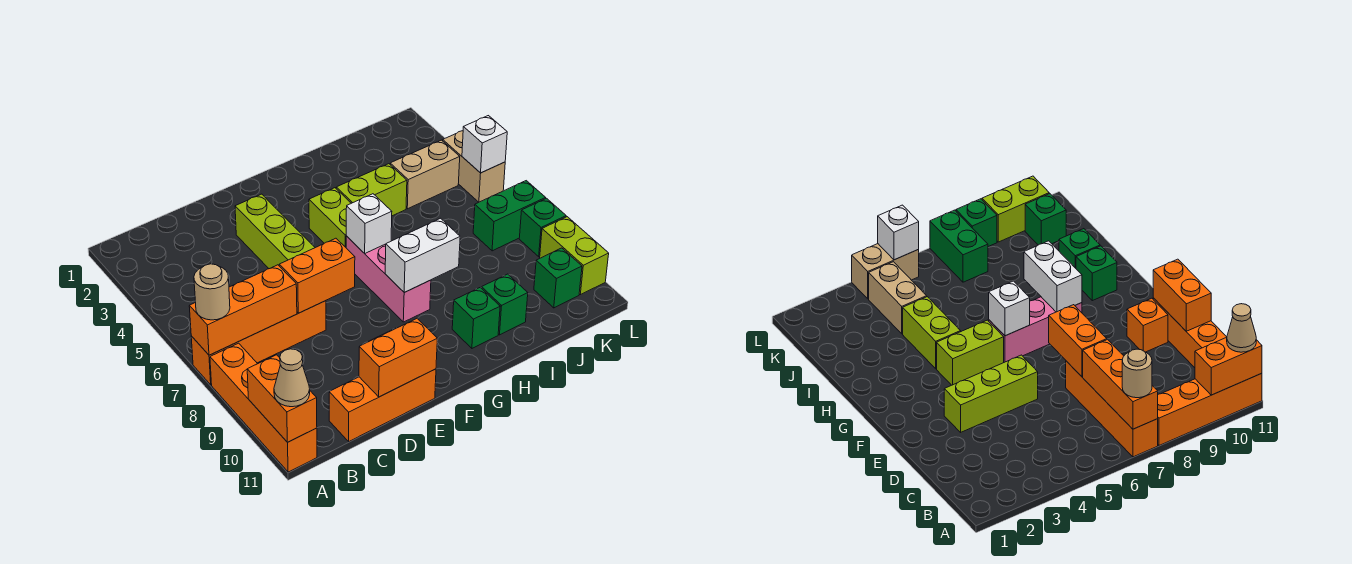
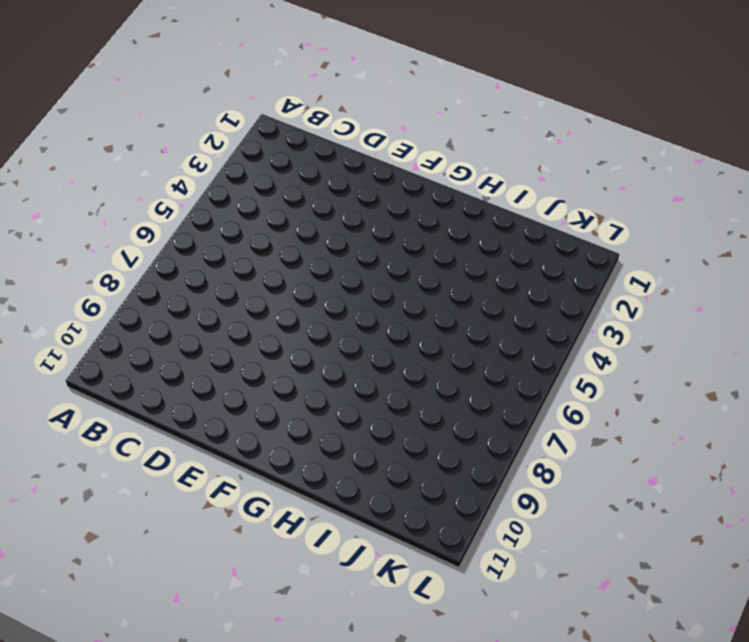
none -> orange 1x4 brick [191,301,326,385]
none -> orange 1x4 brick [210,343,317,472]
none -> orange 1x3 brick [329,369,436,441]

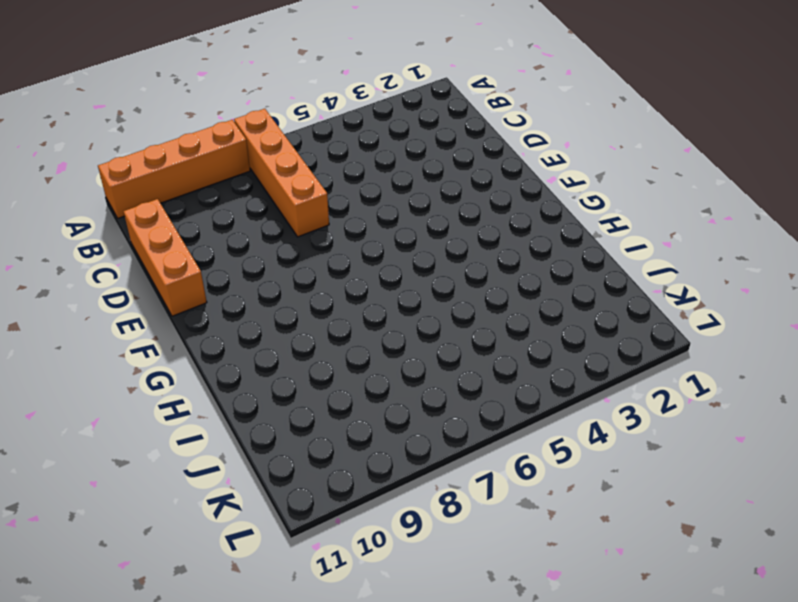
none -> lime 1x3 brick [235,194,315,269]
none -> orange 1x1 brick [1127,298,1168,352]
none -> lime 1x2 brick [309,188,351,247]

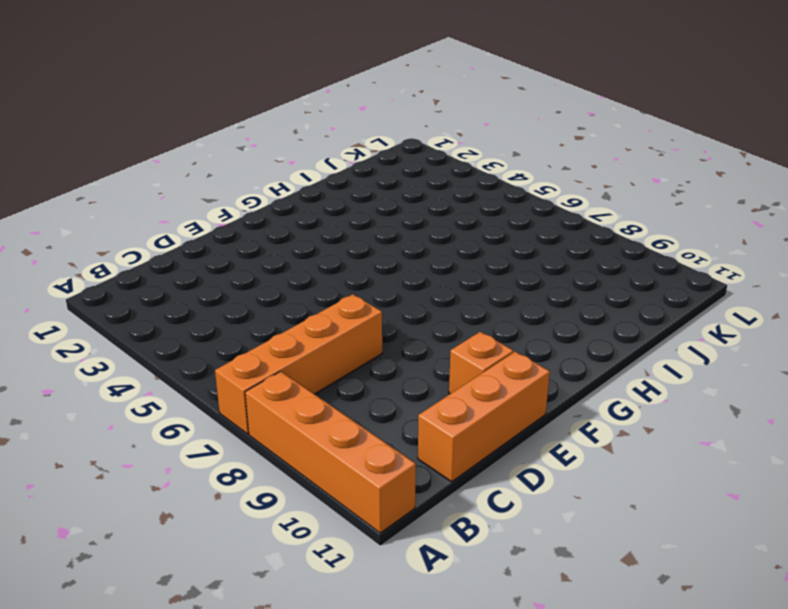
none -> lime 1x3 brick [235,194,315,269]
none -> lime 1x2 brick [309,188,351,247]
none -> pink 1x3 brick [346,236,431,322]

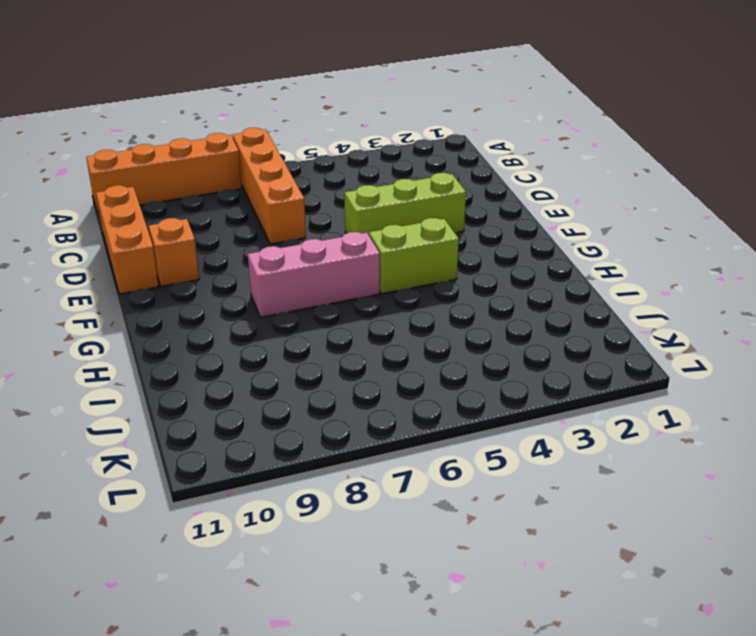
none -> lime 1x2 brick [336,164,407,216]
none -> green 1x1 brick [452,288,500,348]
none -> green 1x1 brick [482,274,528,335]

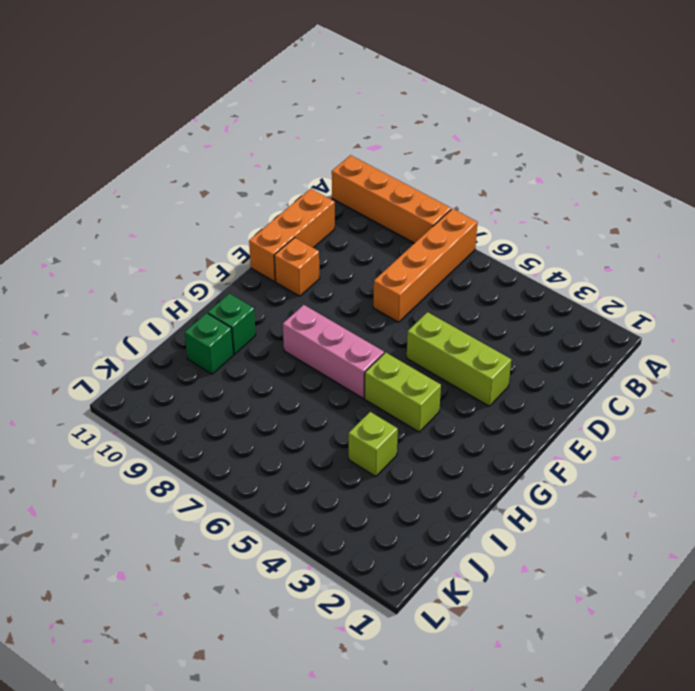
lime 1x1 brick [349,412,398,476] -> lime 1x2 brick [336,164,407,216]
none -> tan 1x2 brick [390,140,460,209]
none -> green 1x2 brick [473,181,546,251]
none -> green 1x1 brick [534,248,582,308]

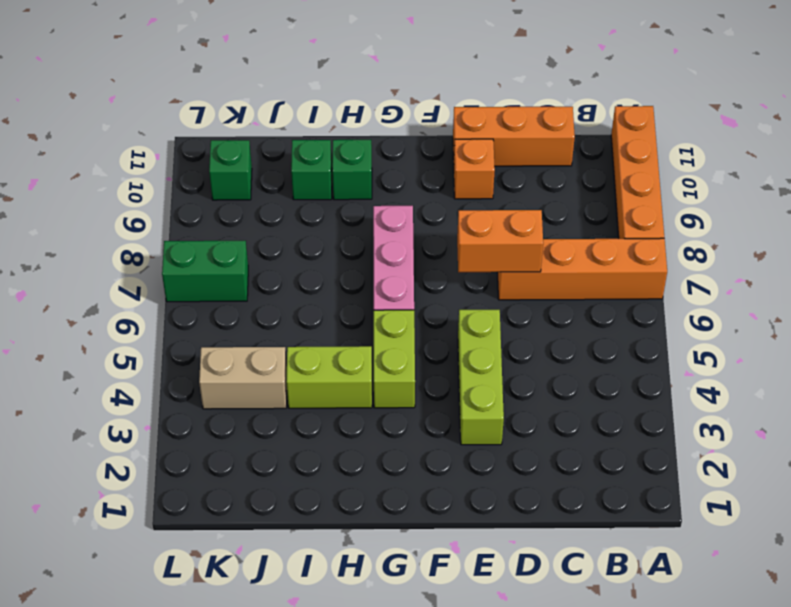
none -> tan 1x2 brick [443,131,505,202]
none -> green 1x1 brick [519,198,566,257]
none -> lime 1x2 brick [540,217,609,295]

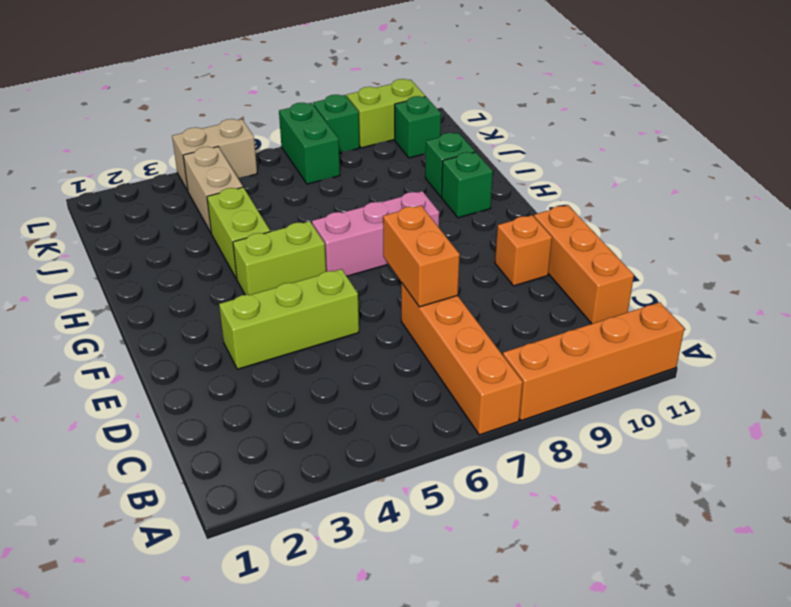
none -> orange 1x3 brick [189,265,297,355]
none -> orange 1x2 brick [247,355,317,442]
none -> orange 1x2 brick [359,319,437,397]

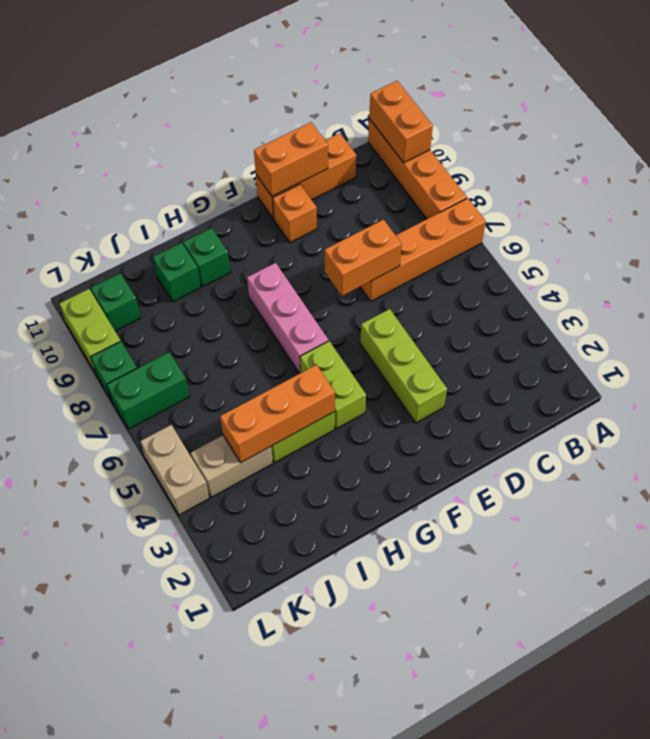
orange 1x3 brick [220,365,335,463] -> orange 1x3 brick moved to [189,265,297,355]
none -> white 1x1 brick [346,194,392,254]
none -> white 1x2 brick [385,218,460,292]
none -> white 1x1 brick [462,116,507,173]

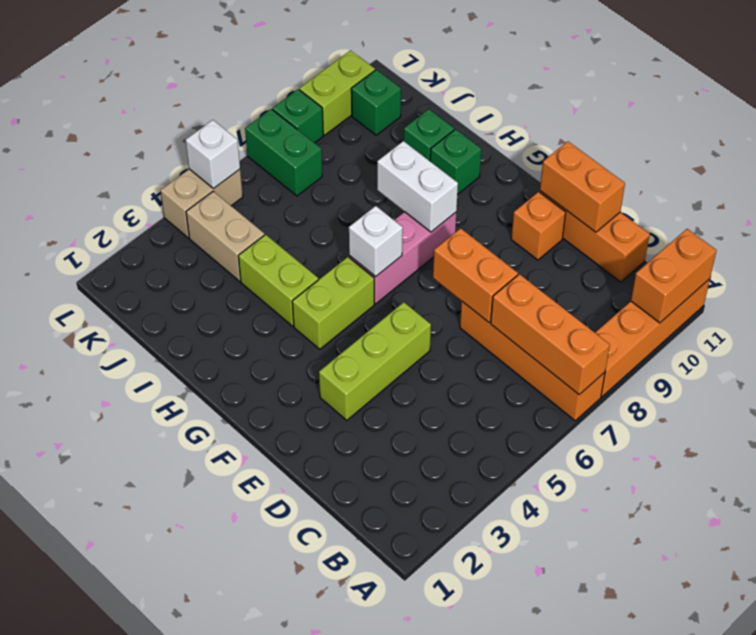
none -> tan 1x1 round brick [194,264,230,320]
none -> tan 1x1 cone [274,349,310,407]

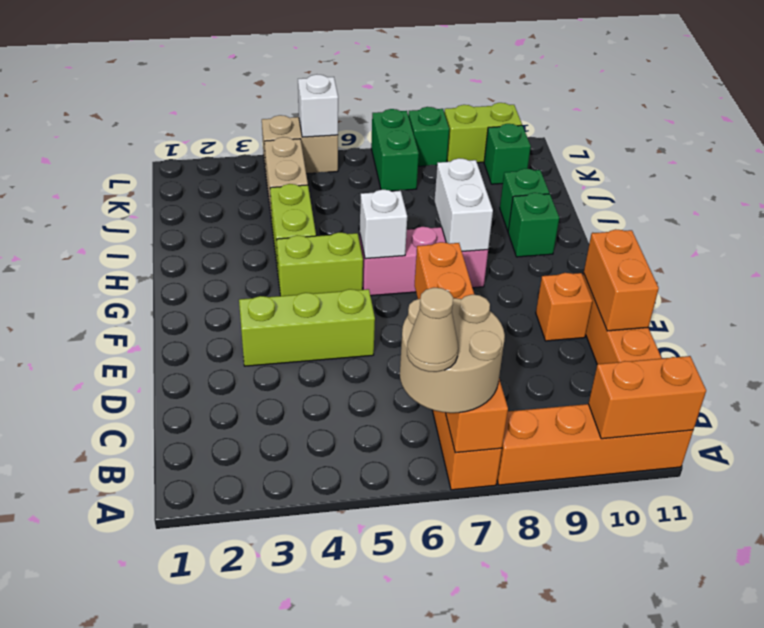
tan 2x2 round brick [400,295,505,413] -> tan 1x1 round brick [194,264,230,320]
tan 1x1 cone [407,288,458,372] -> tan 1x1 cone moved to [274,349,310,407]

